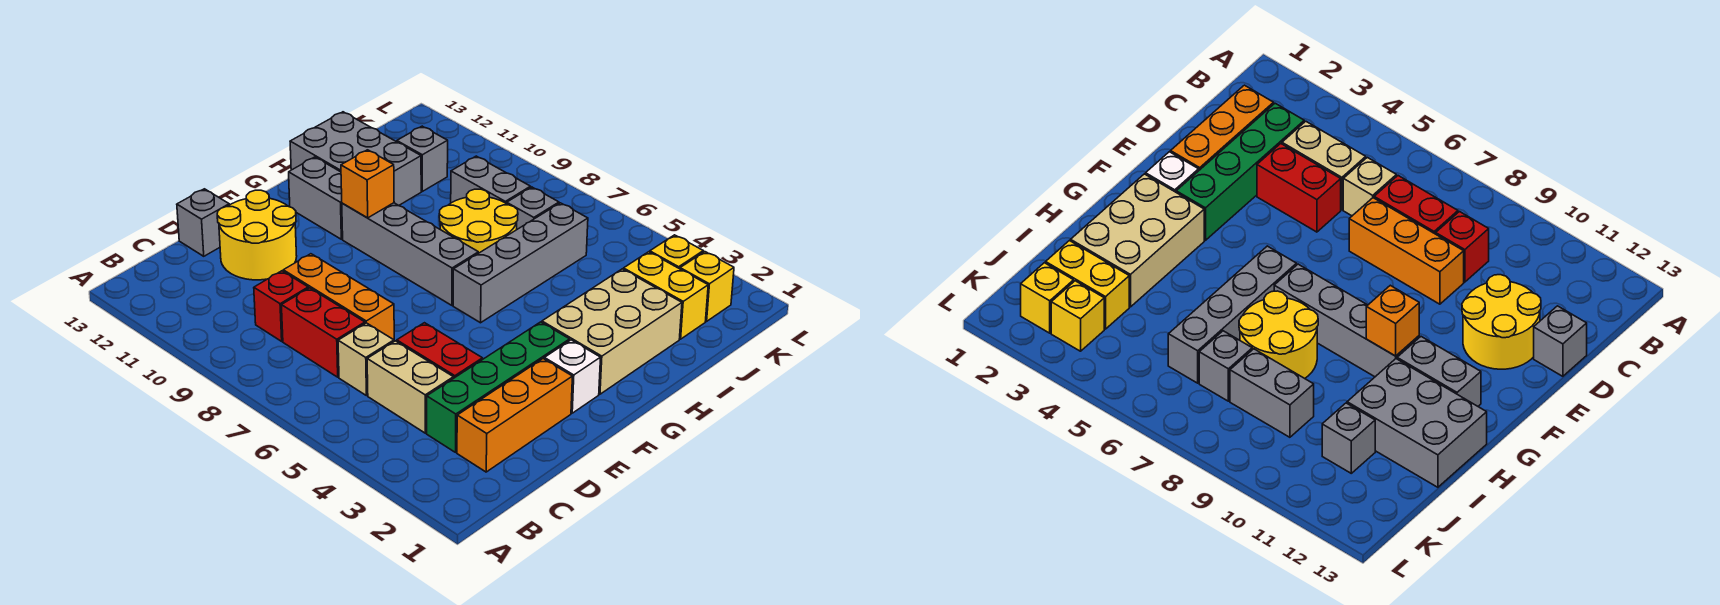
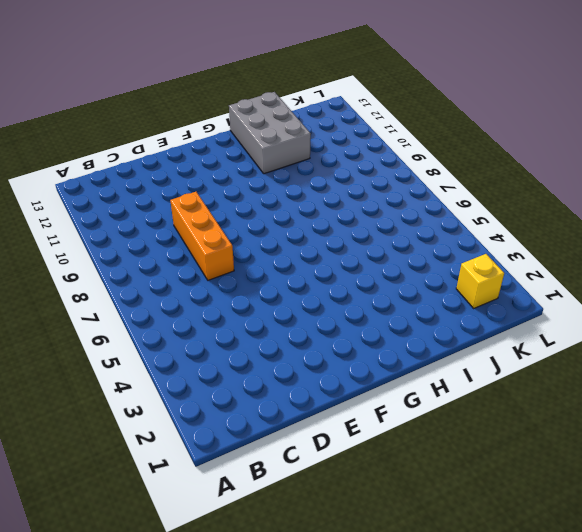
none -> orange 1x3 brick [457,359,572,472]
none -> green 1x4 brick [427,322,570,452]
none -> tan 1x2 brick [367,341,453,433]

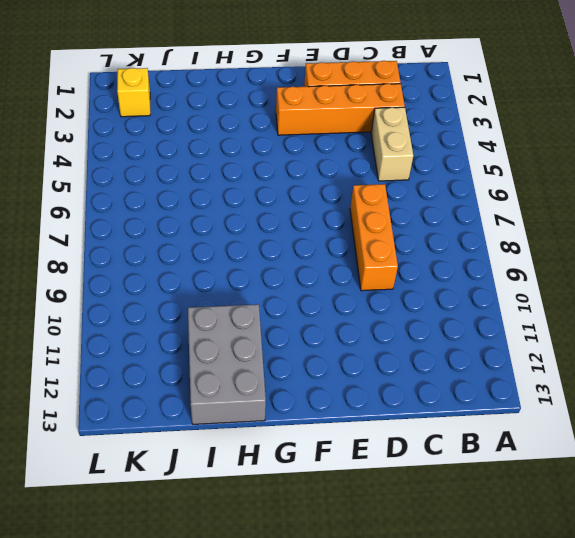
orange 1x4 brick [276,84,405,135] -> green 1x4 brick [427,322,570,452]
none -> tan 1x1 brick [338,323,394,396]
none -> red 1x2 brick [281,288,365,377]
none -> red 1x1 brick [254,271,308,341]

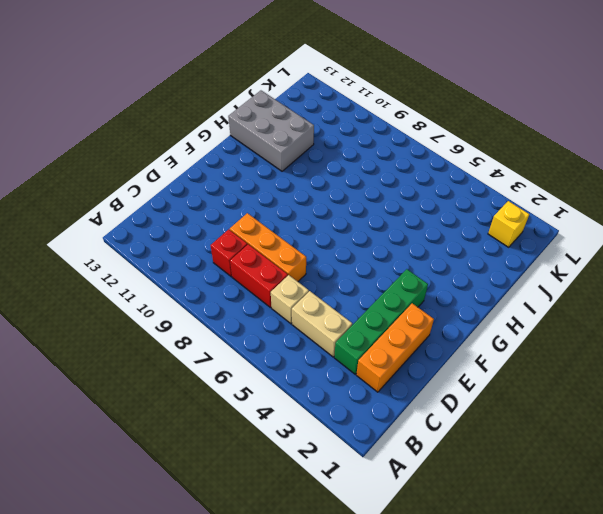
none -> red 1x2 brick [397,323,483,378]
none -> yellow 2x2 round brick [217,190,297,280]
none -> grey 1x1 brick [177,189,229,256]

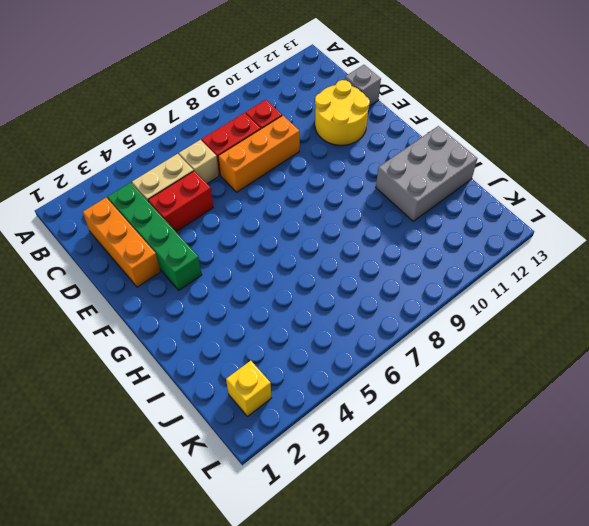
none -> white 1x1 brick [544,340,601,413]
none -> tan 2x3 brick [542,269,682,394]
none -> grey 1x4 brick [453,203,588,323]

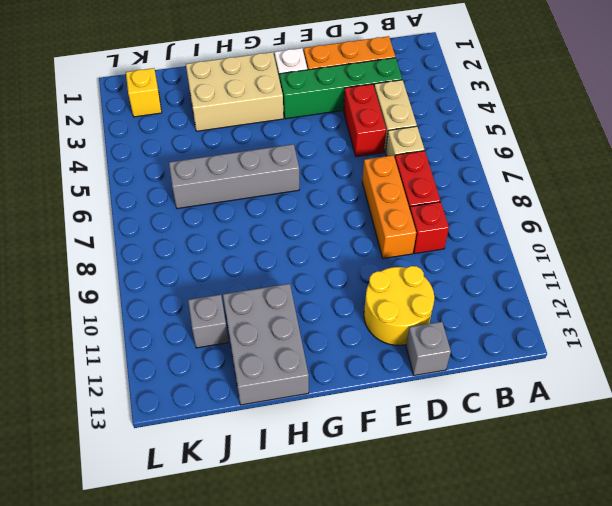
none -> grey 1x4 brick [342,203,478,305]
none -> grey 1x2 brick [289,157,343,239]
none -> yellow 2x2 round brick [439,189,518,253]

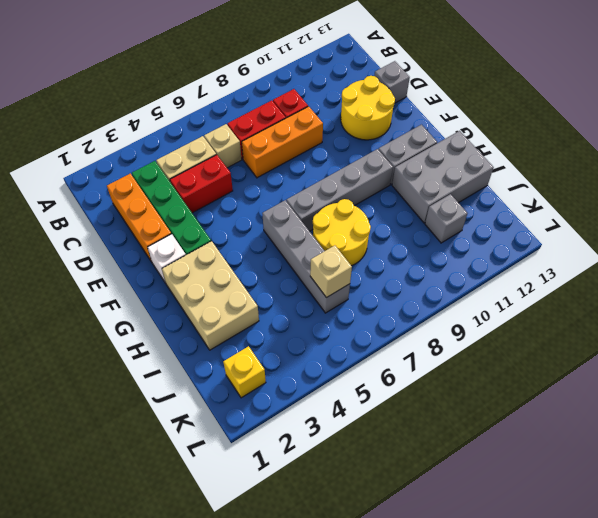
tan 1x1 brick [310,245,352,298] -> none
none -> yellow 1x2 brick [623,252,708,339]
none -> grey 1x1 brick [507,187,559,229]
none -> grey 1x2 brick [451,156,531,204]

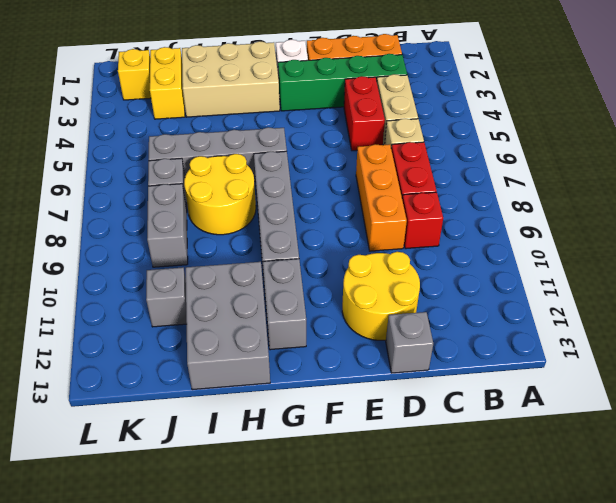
none -> yellow 1x1 brick [650,235,703,269]
none -> orange 1x1 brick [341,150,394,218]

